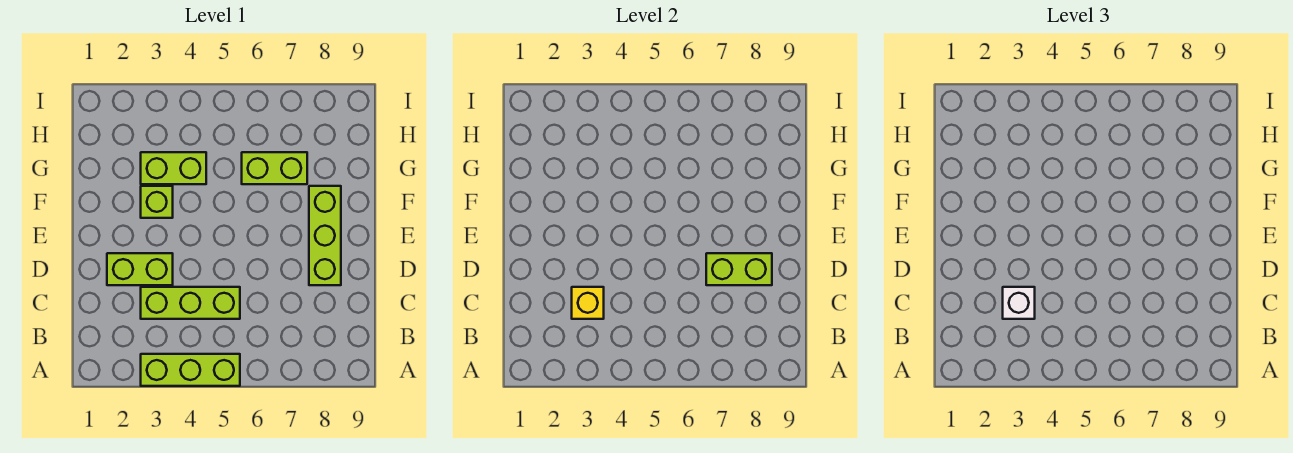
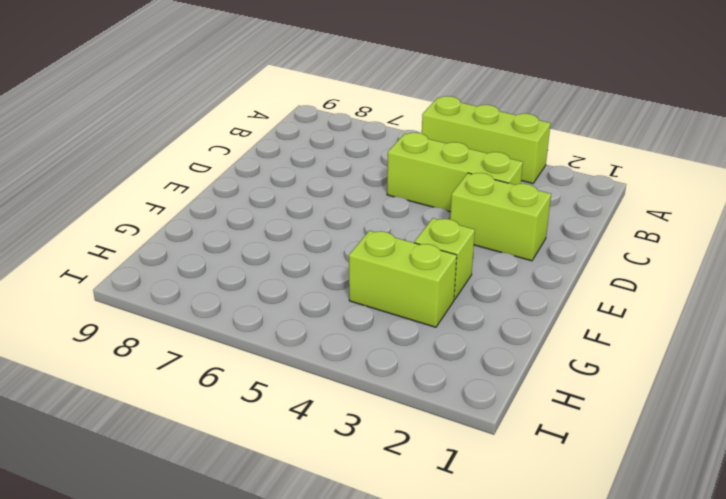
none -> lime 1x3 brick [309,186,341,285]
none -> lime 1x2 brick [242,152,307,184]

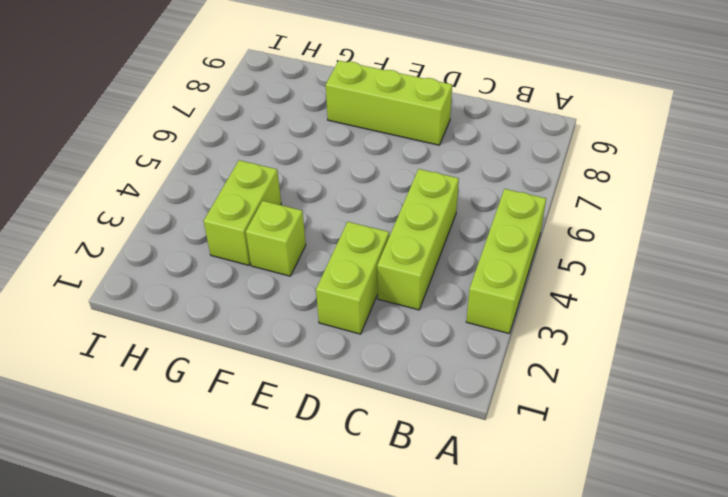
none -> lime 1x2 brick [242,152,307,184]
none -> yellow 1x1 brick [572,287,604,319]

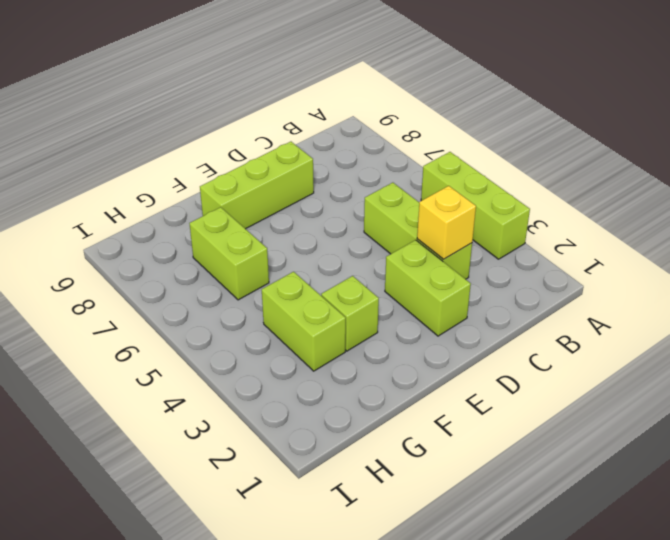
none -> lime 1x2 brick [706,253,772,285]
none -> white 1x1 brick [1003,287,1035,319]

